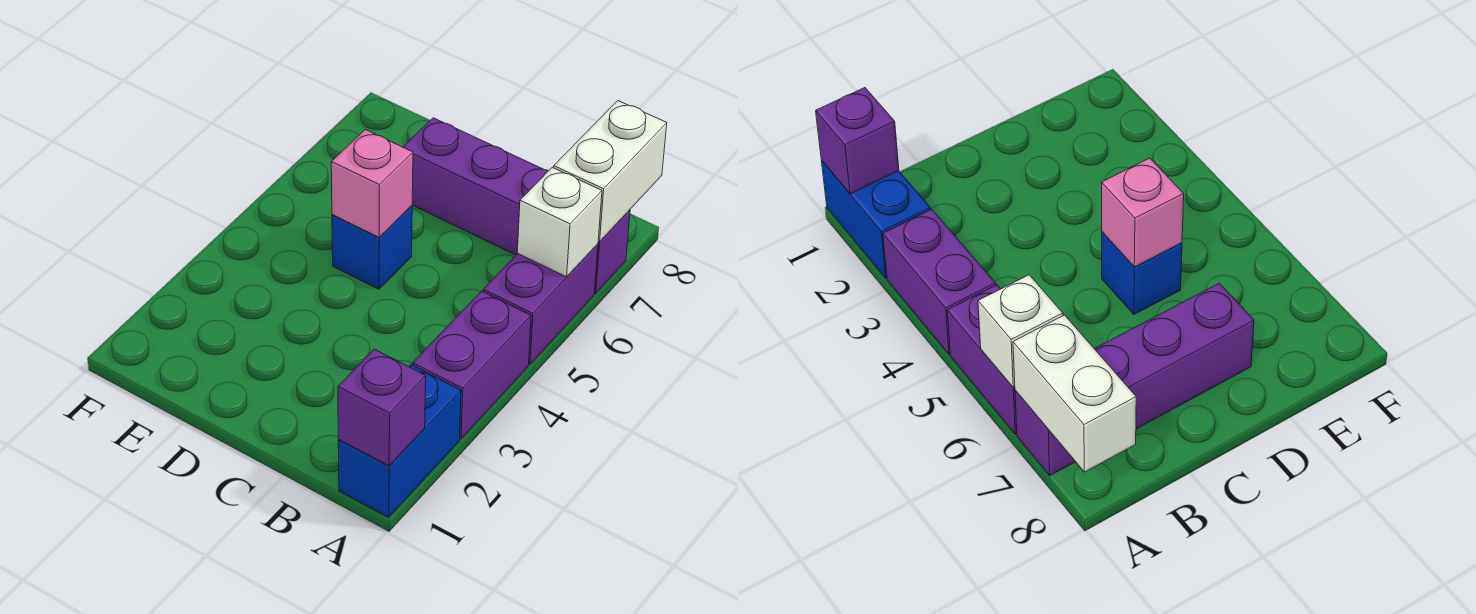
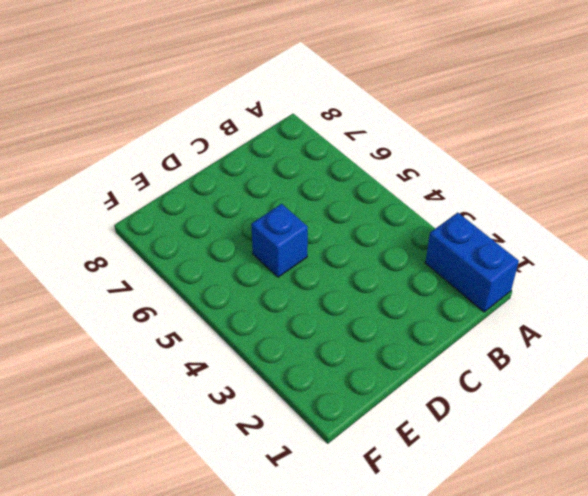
none -> purple 1x2 brick [413,291,531,439]
none -> purple 1x2 brick [483,244,598,365]

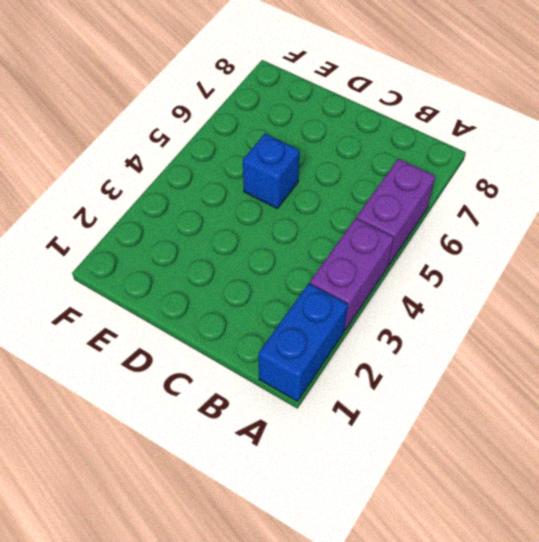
none -> purple 1x4 brick [403,118,630,293]
none -> purple 1x1 brick [338,349,426,466]

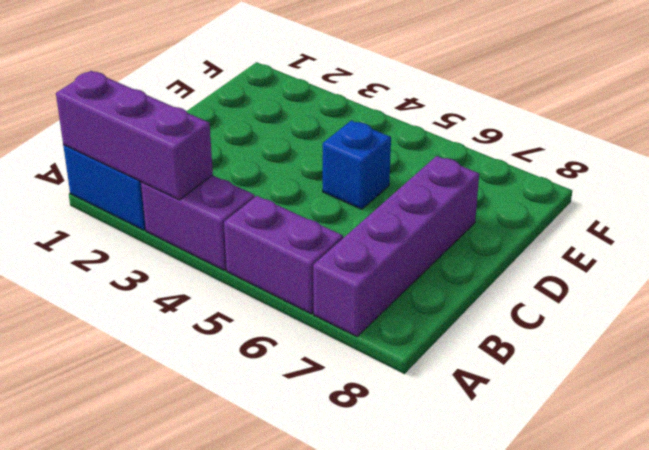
purple 1x3 brick [56,71,213,200] -> purple 1x1 brick [338,349,426,466]
none -> white 1x1 brick [517,167,602,277]
none -> white 1x2 brick [554,101,667,242]

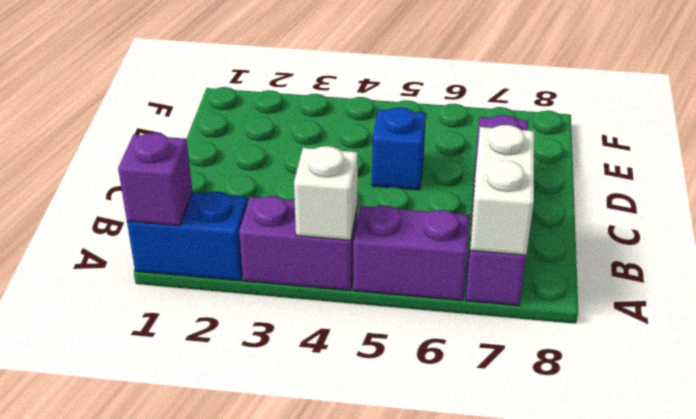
white 1x1 brick [294,146,358,240] -> white 1x1 brick moved to [517,167,602,277]
white 1x2 brick [470,125,534,255] -> white 1x2 brick turned to [554,101,667,242]
none -> pink 1x1 brick [331,130,413,237]

